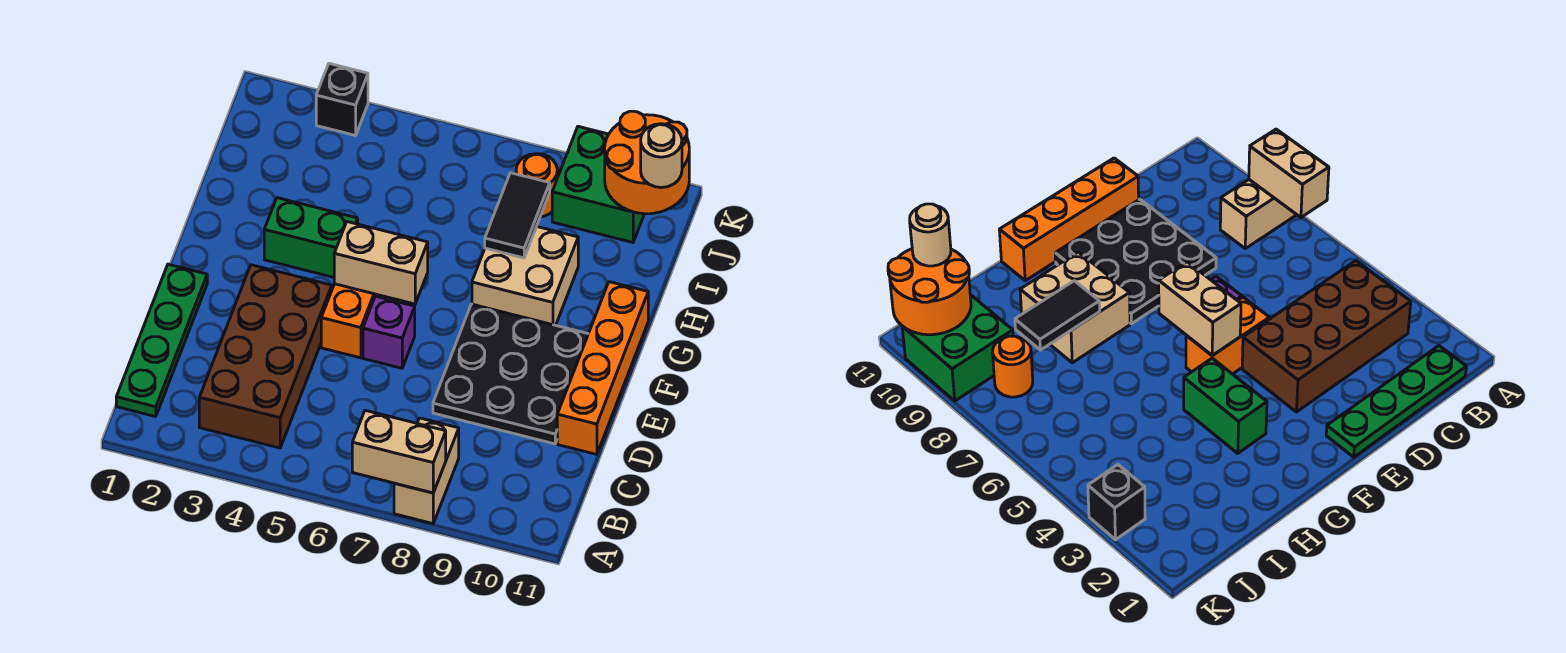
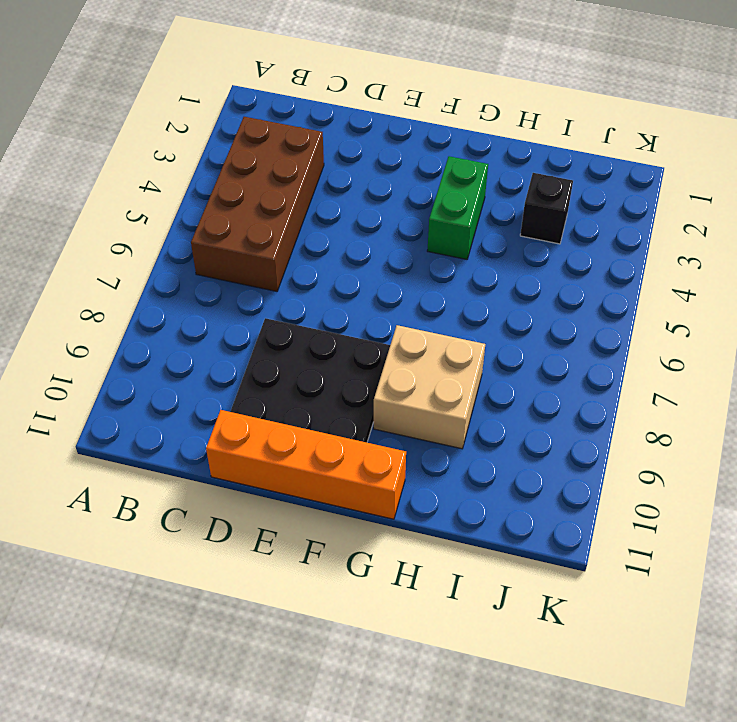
brown 2x4 brick [191,117,324,291] -> brown 2x4 brick turned to [199,265,332,448]
black 1x1 brick [520,173,573,244] -> black 1x1 brick moved to [316,63,368,135]
none -> tan 1x2 brick [394,418,459,524]
none -> green 1x4 plate [116,264,207,417]
none -> orange 1x2 brick [321,284,385,358]

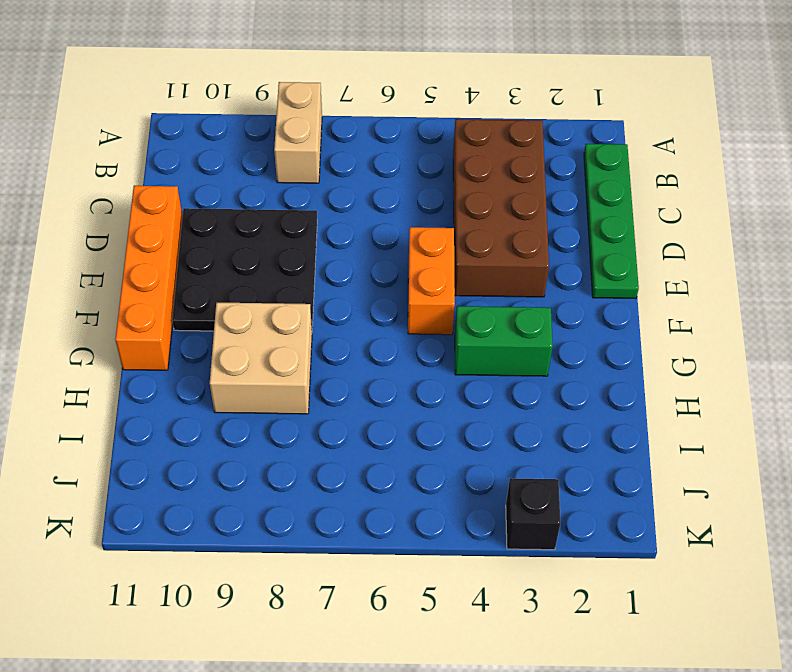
none -> purple 1x1 brick [363,296,415,368]
none -> orange 1x1 round brick [516,154,557,217]
none -> green 2x2 brick [552,126,644,242]

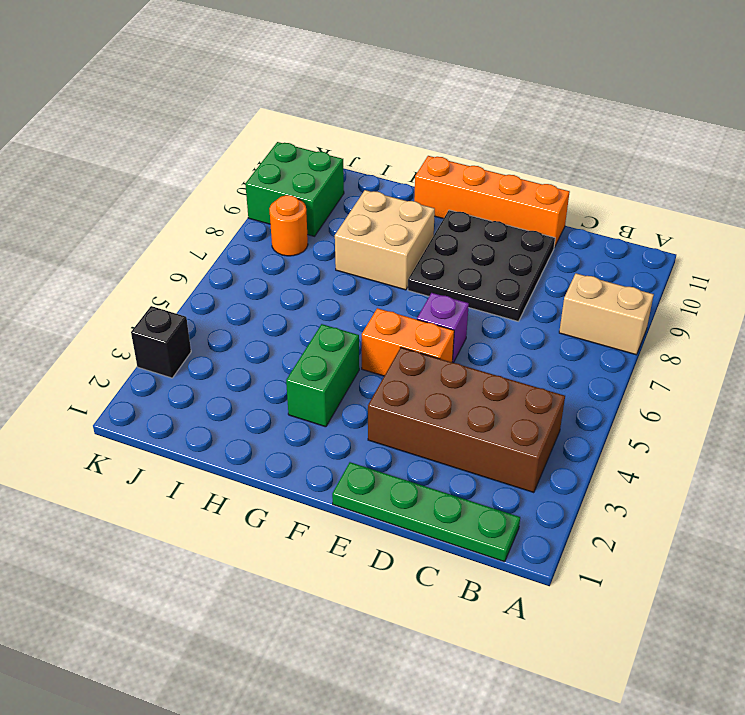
none -> tan 1x2 brick [352,410,446,493]
none -> tan 1x2 brick [334,222,428,304]
none -> black 1x2 tile [485,173,550,258]

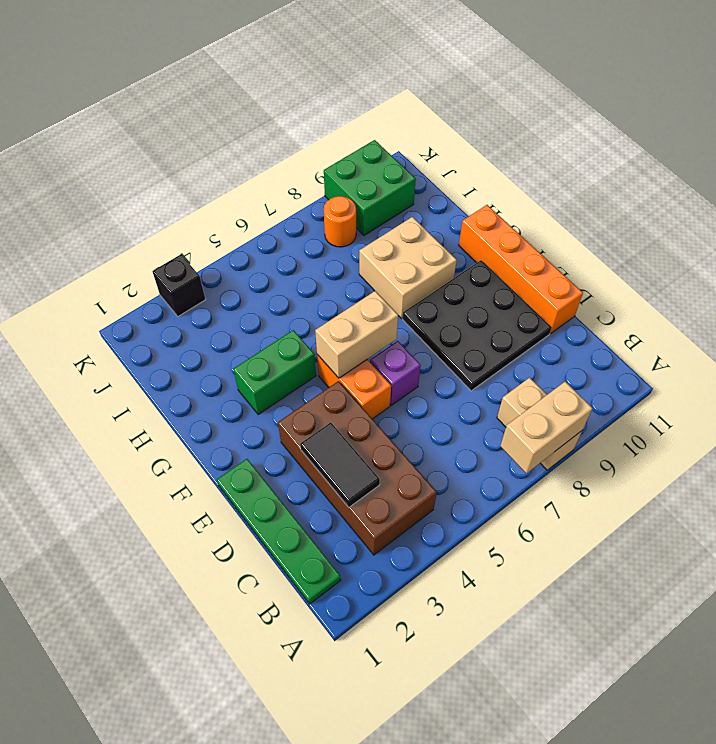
black 1x2 tile [300,422,380,507] -> black 1x2 tile moved to [485,173,550,258]
none -> orange 2x2 round brick [605,111,689,214]
none -> tan 1x1 round brick [641,124,682,188]

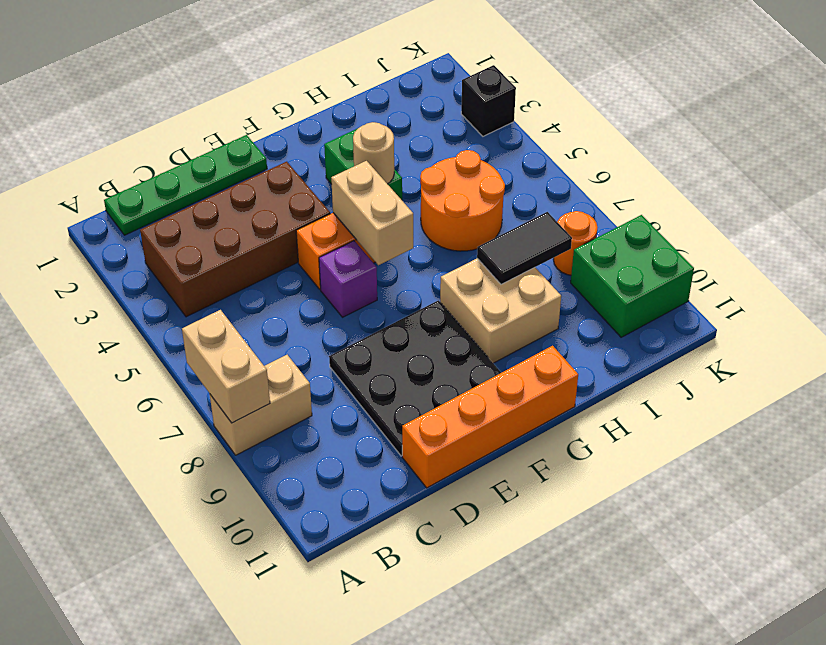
tan 1x1 round brick [353,122,394,184] -> tan 1x1 round brick moved to [641,124,682,188]
orange 2x2 round brick [420,150,505,251] -> orange 2x2 round brick moved to [605,111,689,214]

